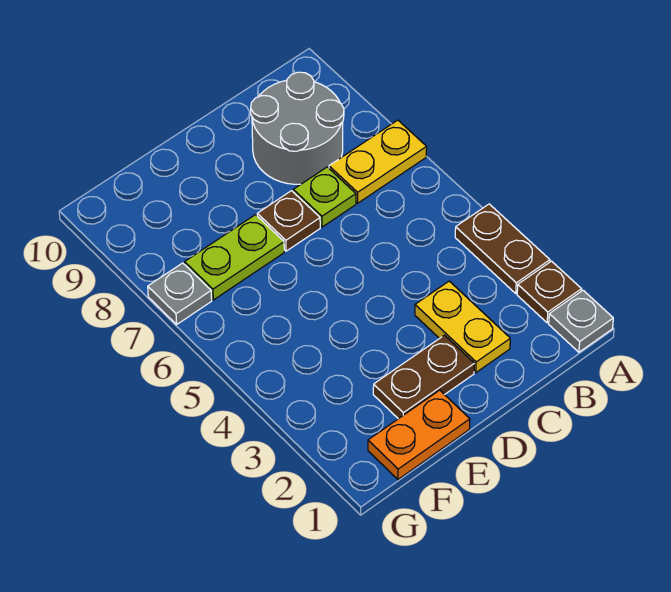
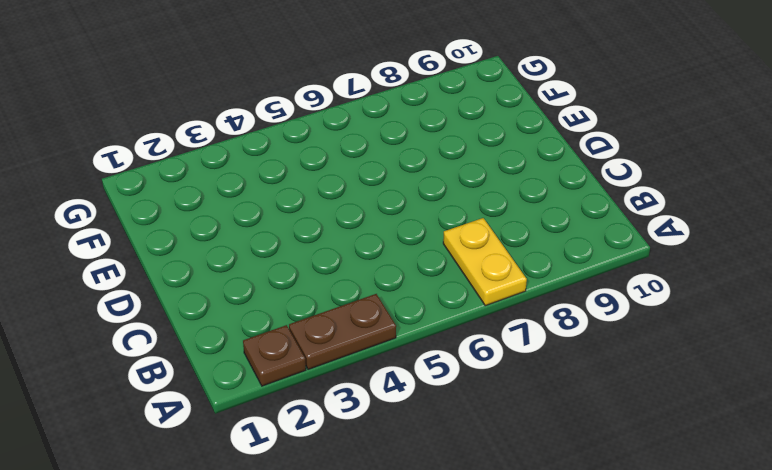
none -> grey 1x1 plate [549,290,613,352]
none -> grey 2x2 round brick [251,72,344,184]
none -> yellow 1x2 plate [415,281,510,373]

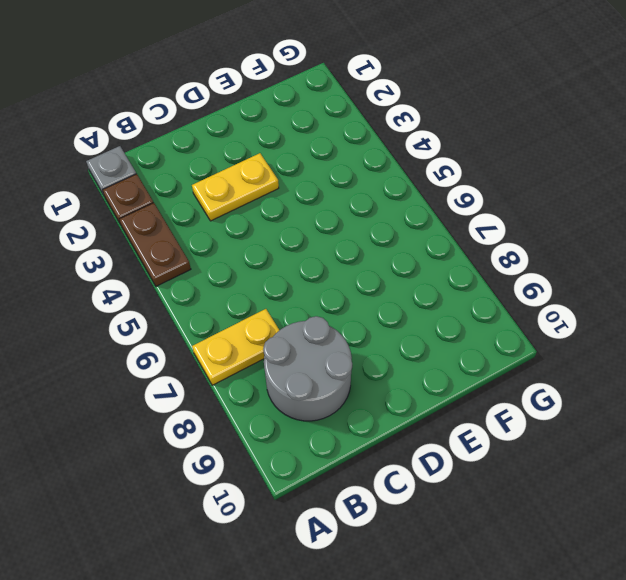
yellow 1x2 plate [192,153,279,221] -> yellow 1x2 plate turned to [415,281,510,373]
none -> lime 1x1 plate [293,167,356,227]
none -> brown 1x2 plate [373,335,474,419]
none -> brown 1x1 plate [257,191,320,251]

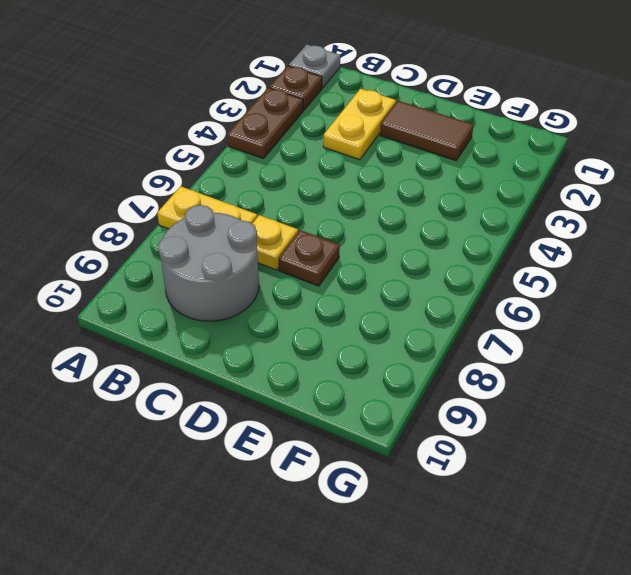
yellow 1x1 plate [252,215,298,270] -> lime 1x1 plate [293,167,356,227]
brown 1x2 tile [380,101,473,161] -> brown 1x2 plate [373,335,474,419]
none -> orange 1x2 plate [368,390,470,479]
none -> lime 1x2 plate [185,215,284,300]
none -> grey 1x1 plate [148,263,212,324]

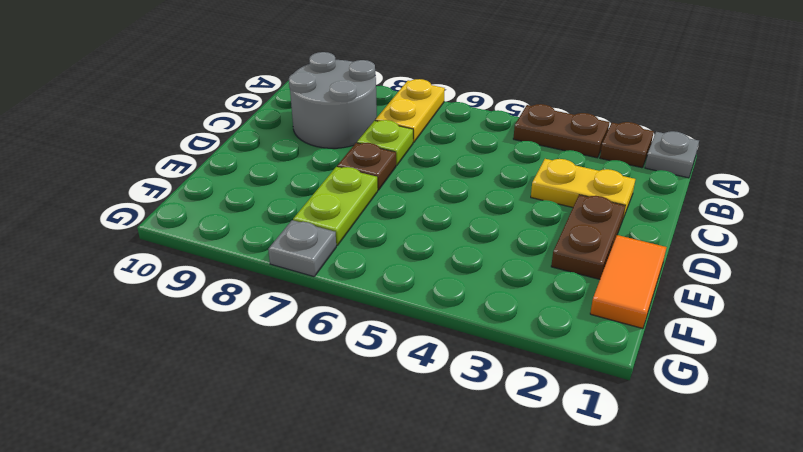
orange 1x2 tile [590,235,667,329] -> orange 1x2 plate [368,390,470,479]

